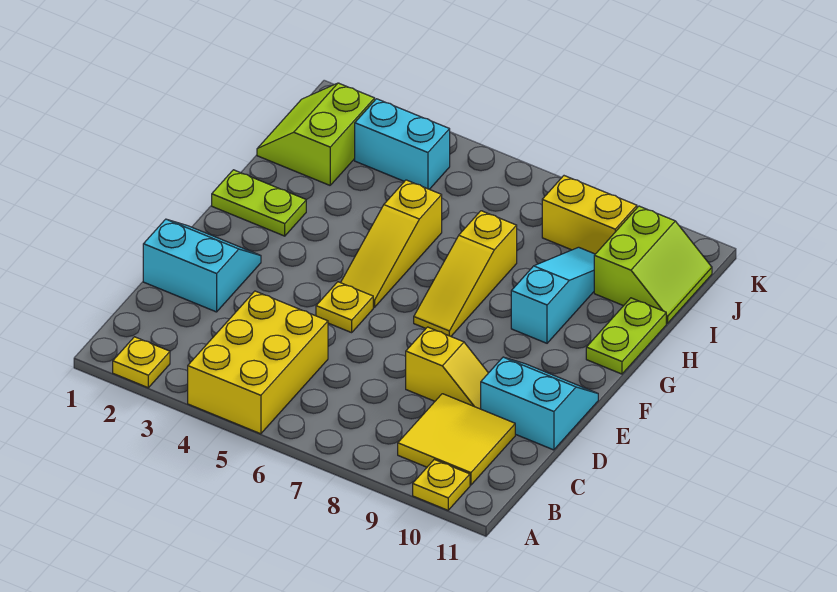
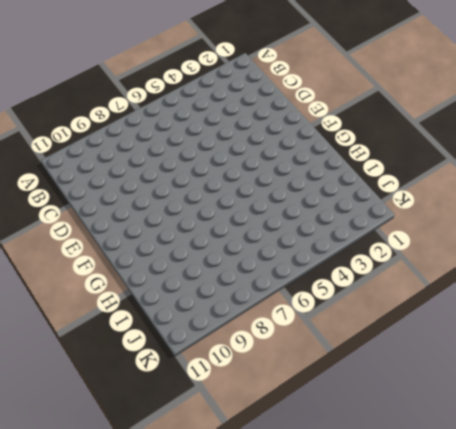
none -> yellow 1x1 plate [113,337,170,388]
none -> yellow 2x3 brick [188,291,328,434]
none -> yellow 1x1 plate [413,460,470,510]

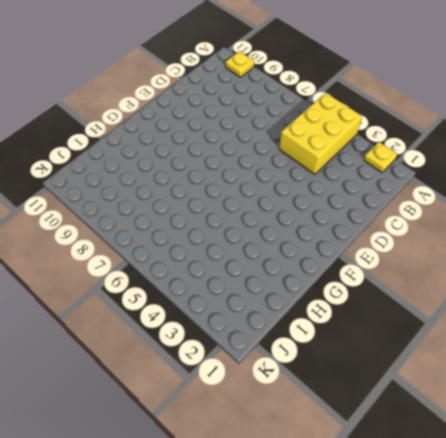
none -> yellow 2x2 tile [398,394,515,485]
none -> cyan 2x2 slope [143,219,261,312]
none -> yellow 1x2 slope [406,327,488,409]

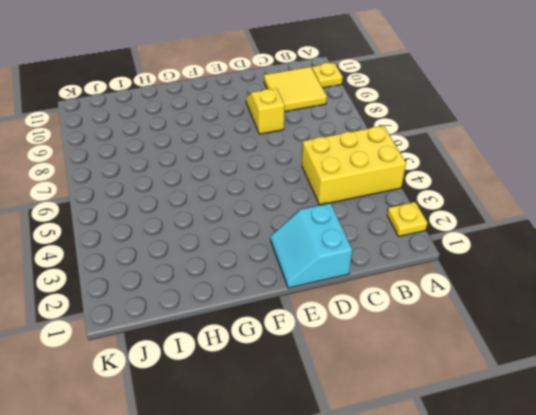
none -> cyan 2x2 slope [481,357,598,450]
none -> yellow 1x1 plate [316,282,373,333]
none -> yellow 1x3 slope [341,180,442,307]

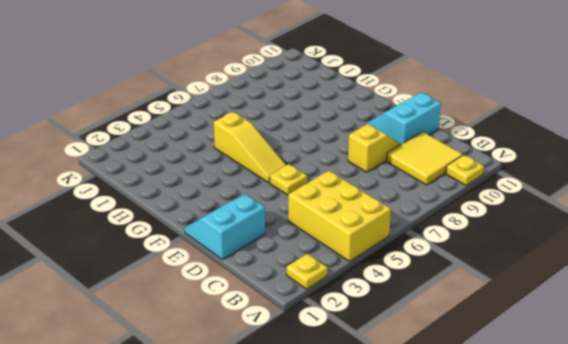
none -> yellow 1x3 slope [414,211,517,336]
none -> lime 1x2 plate [212,170,306,236]
none -> cyan 1x3 slope [511,247,595,343]

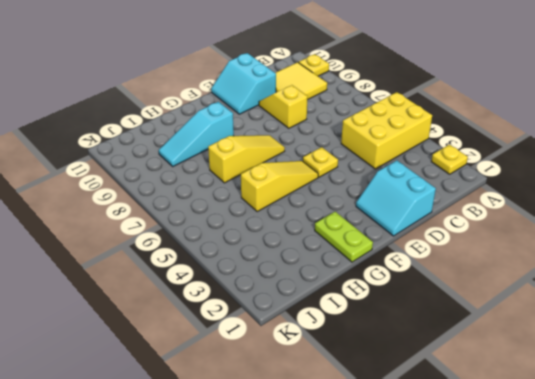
none -> lime 1x2 plate [586,298,666,374]
none -> lime 2x2 slope [257,83,375,185]
none -> lime 2x2 slope [594,206,712,324]

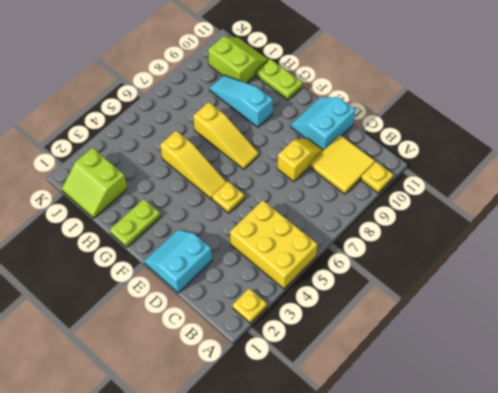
none -> cyan 1x2 brick [355,99,450,189]
none -> yellow 1x2 brick [542,176,637,254]

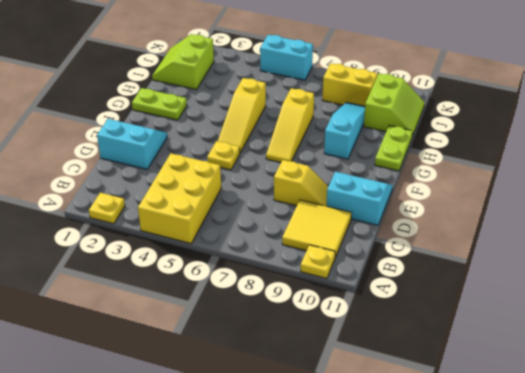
cyan 1x2 brick [260,35,313,80] -> cyan 1x2 brick moved to [355,99,450,189]

